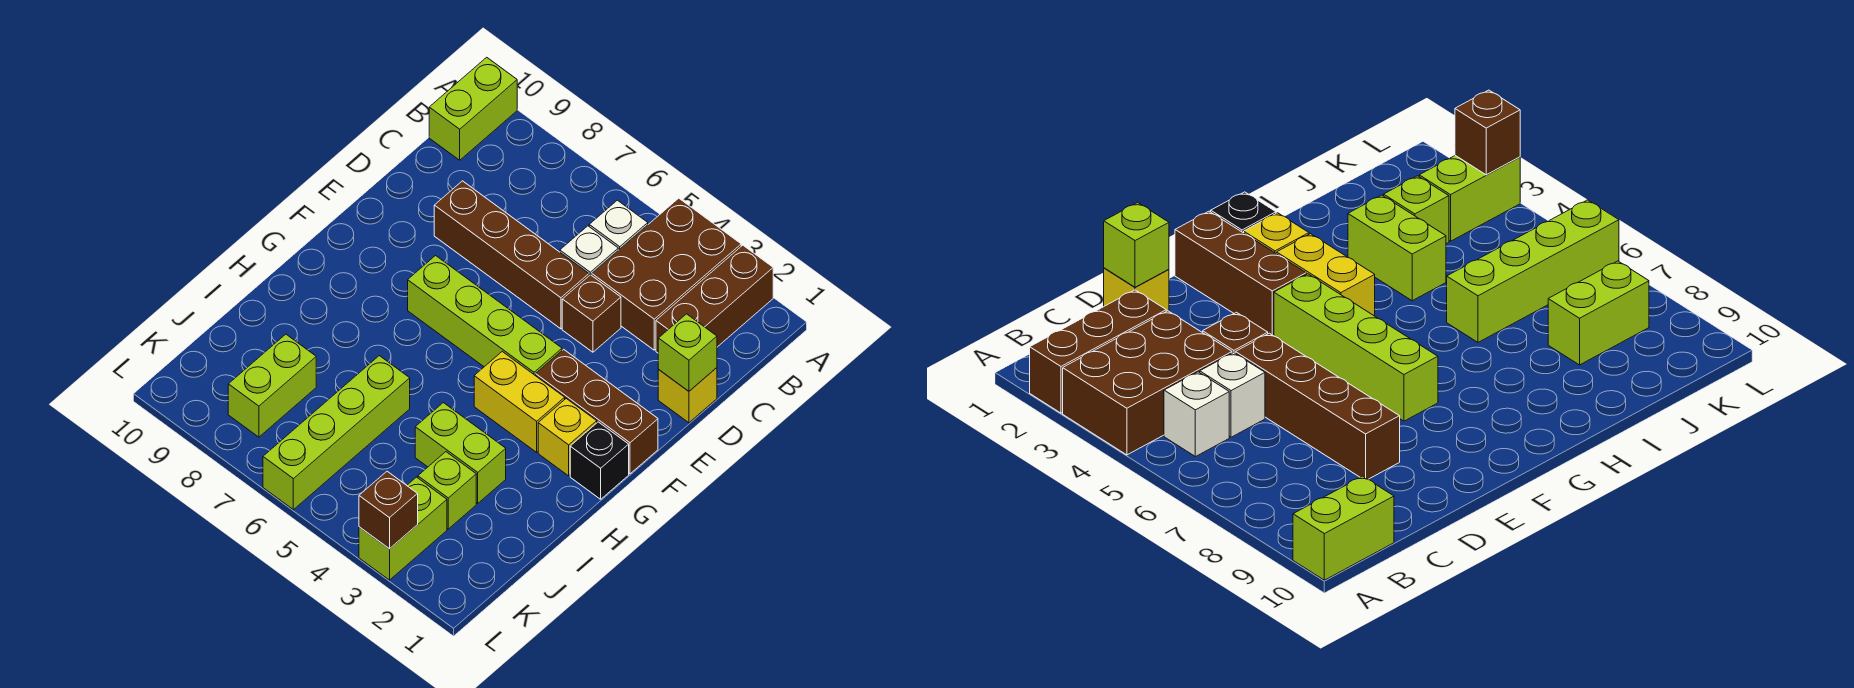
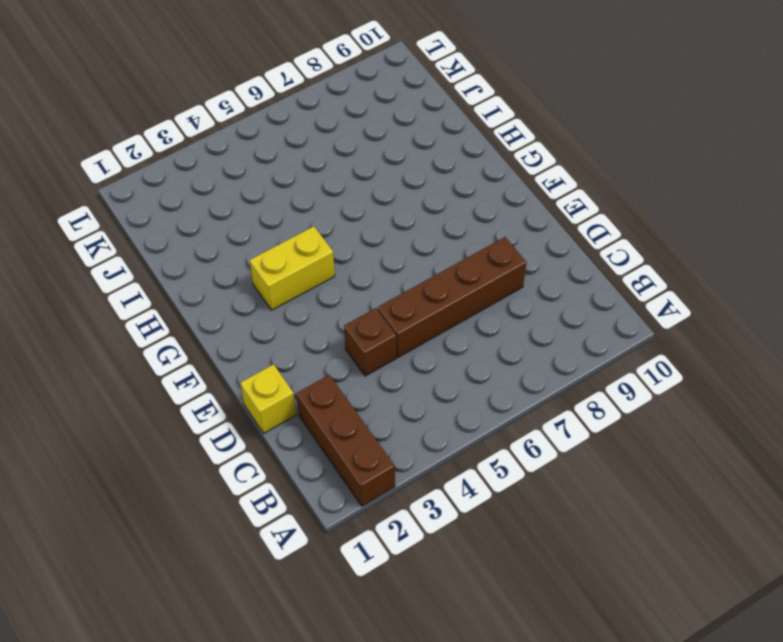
none -> brown 2x3 brick [592,198,741,350]
none -> lime 1x2 brick [429,57,517,160]
none -> white 1x1 brick [589,200,648,250]

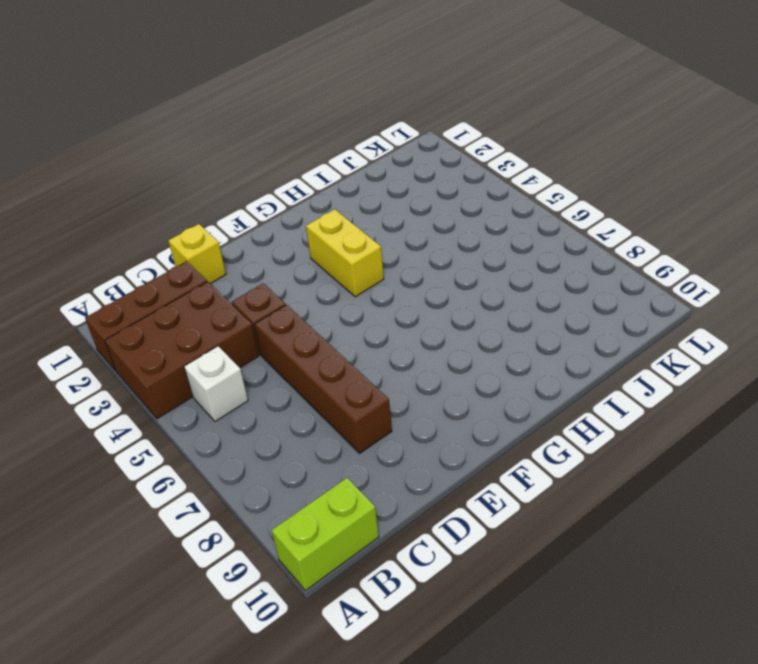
none -> white 1x1 brick [560,226,618,276]
none -> brown 1x3 brick [536,349,658,474]
none -> lime 1x4 brick [408,256,562,376]

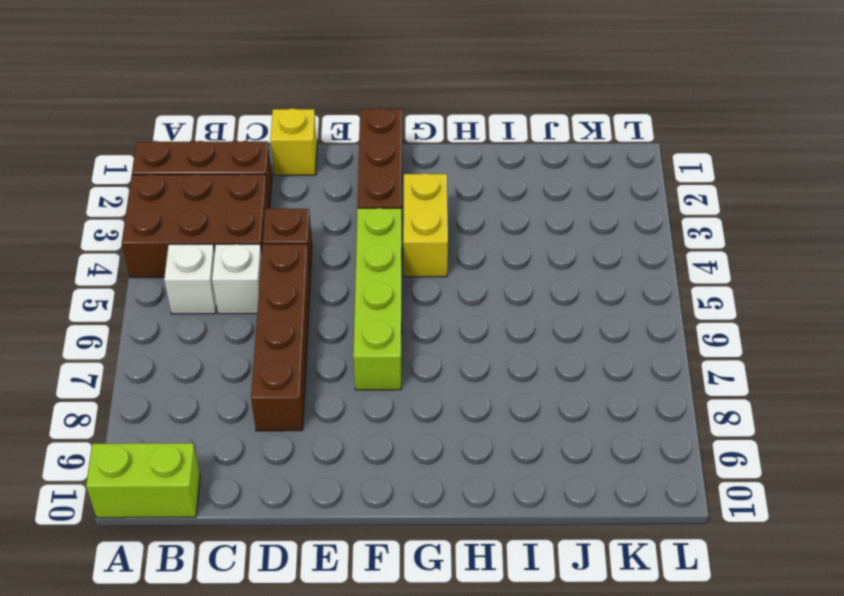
none -> black 1x1 brick [570,422,629,499]
none -> yellow 1x1 brick [538,399,597,476]
none -> lime 1x2 brick [415,403,506,503]

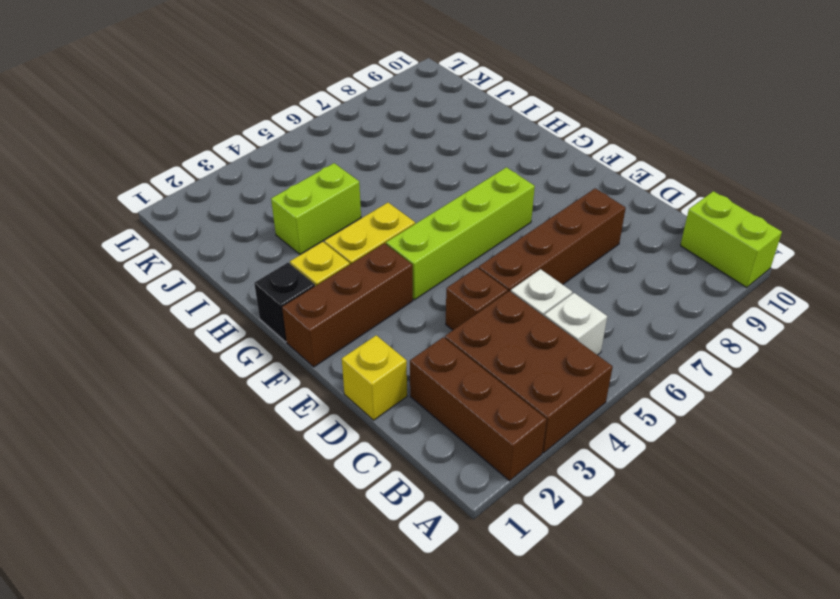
none -> lime 1x4 brick [263,356,410,510]
none -> lime 1x1 brick [418,452,476,529]
none -> lime 1x2 brick [228,334,316,437]

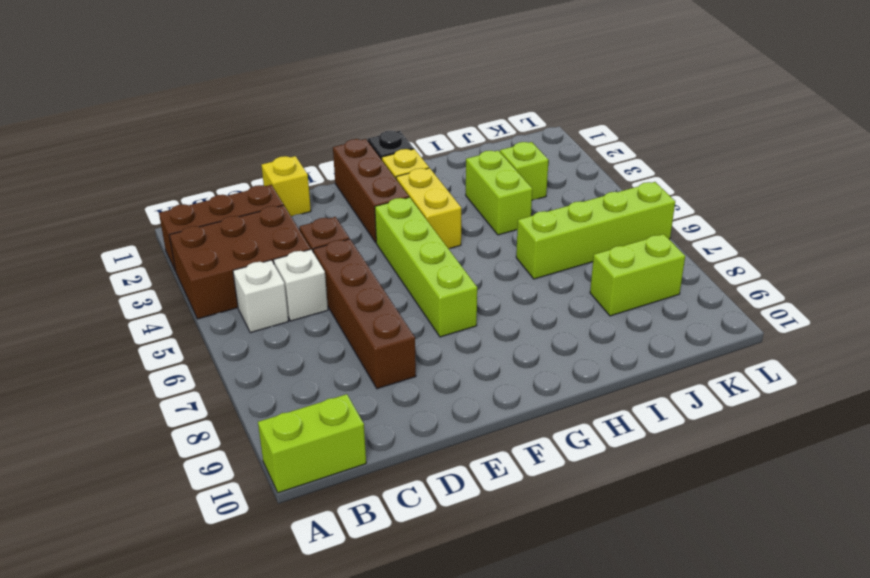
none -> lime 1x2 brick [359,477,447,580]
none -> lime 1x1 brick [658,314,717,391]
none -> brown 1x1 brick [359,471,418,549]

